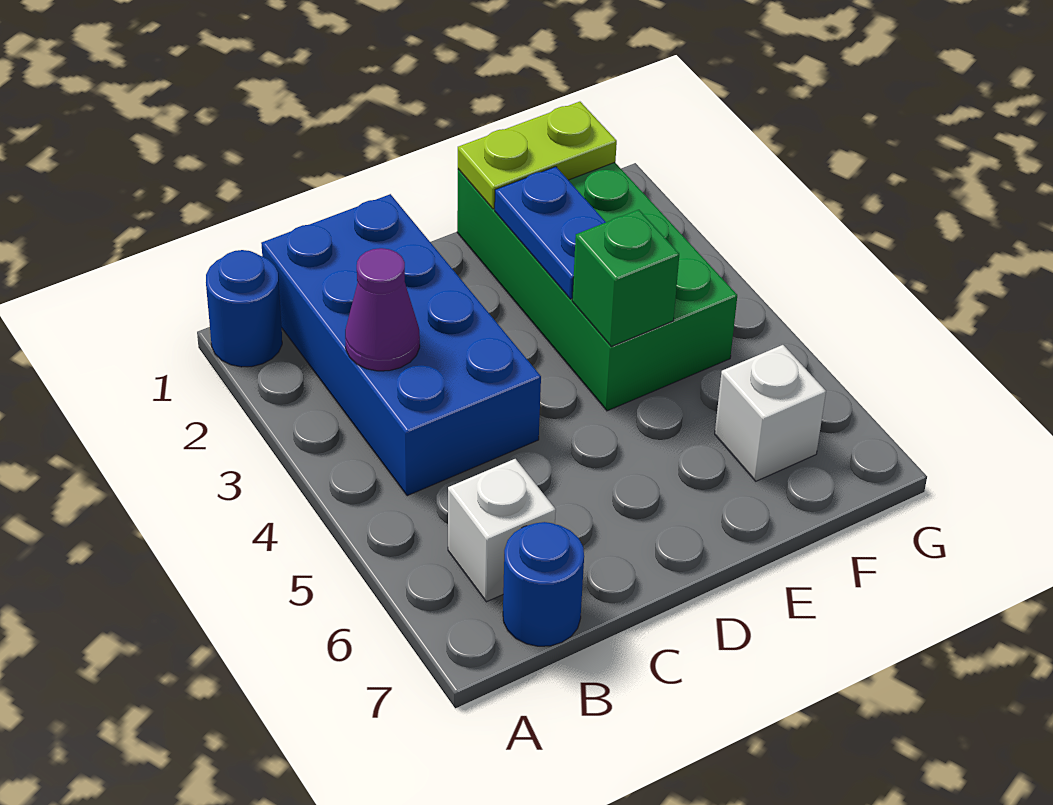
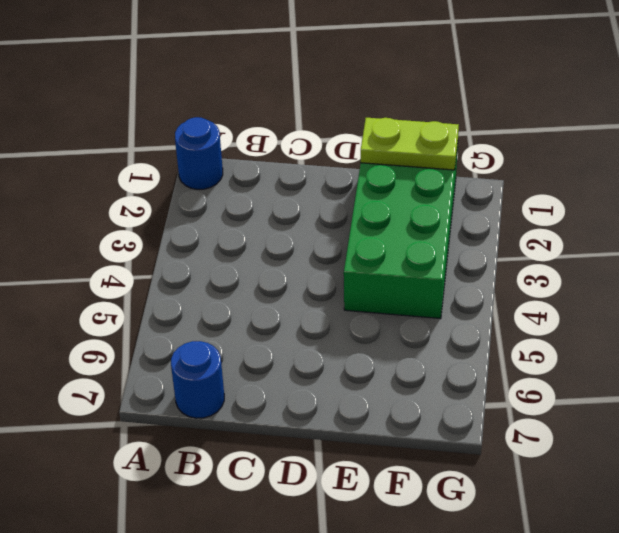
none -> blue 2x4 brick [261,194,541,496]
none -> white 1x1 brick [448,459,556,602]

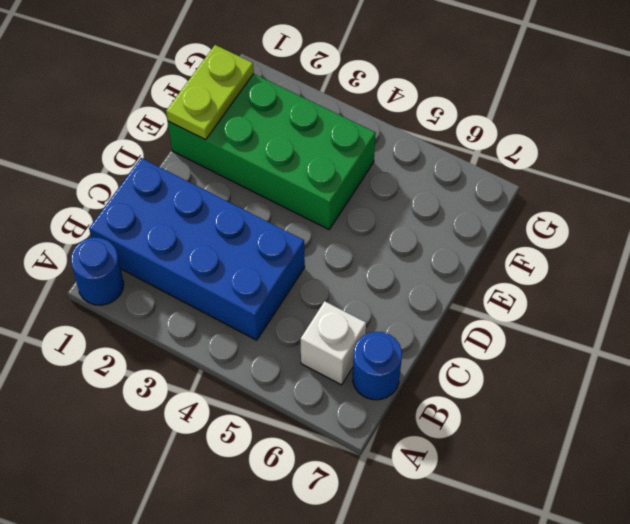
none -> white 1x1 brick [715,345,826,481]
none -> purple 1x1 cone [345,248,420,371]

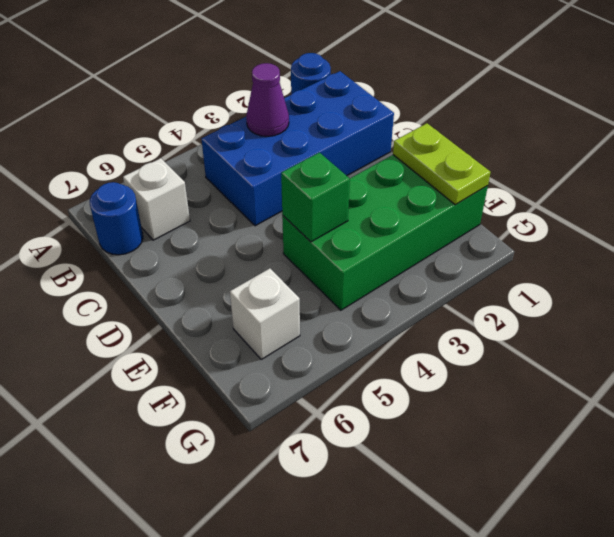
none -> blue 1x2 plate [495,167,606,299]

